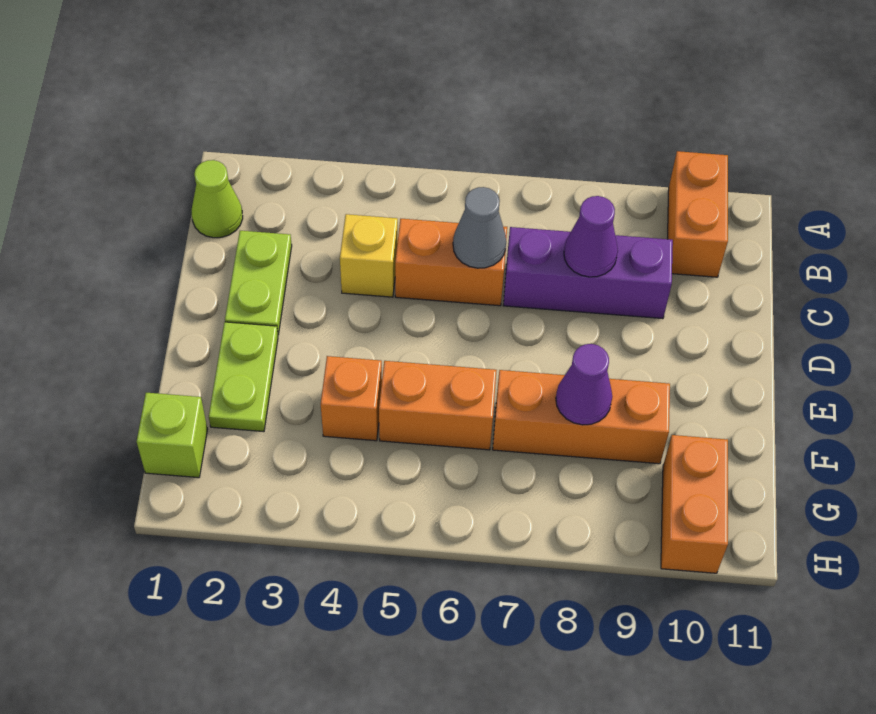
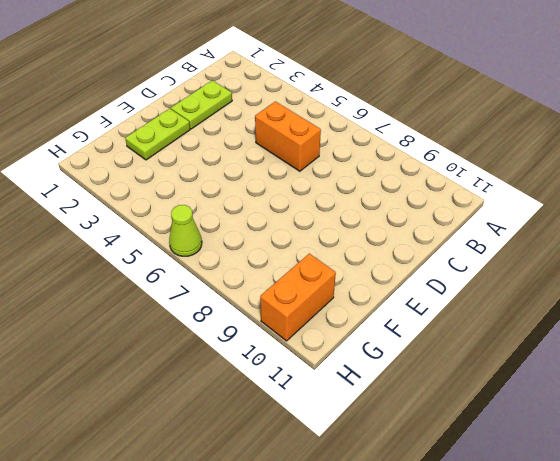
lime 1x1 cone [169,205,202,256] -> lime 1x1 cone moved to [192,160,243,238]
none -> orange 1x2 brick [668,151,728,277]
none -> yellow 1x1 brick [340,214,398,297]
none -> purple 1x3 brick [503,227,673,319]

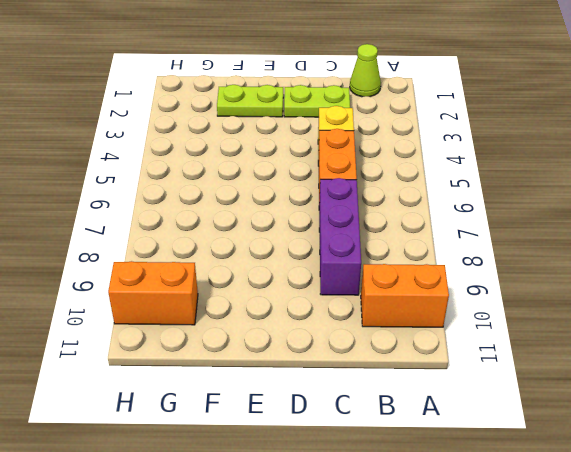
none -> orange 1x1 brick [321,356,382,441]
none -> orange 1x2 brick [379,361,497,450]
none -> orange 1x3 brick [493,370,670,464]

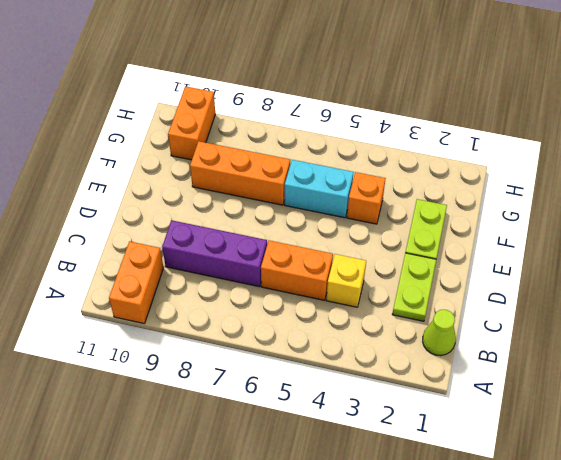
cyan 1x2 brick [285,160,354,218] -> orange 1x2 brick [379,361,497,450]
none -> lime 1x1 brick [137,393,207,478]
none -> grey 1x1 cone [453,187,506,268]
none -> purple 1x1 cone [564,196,618,277]

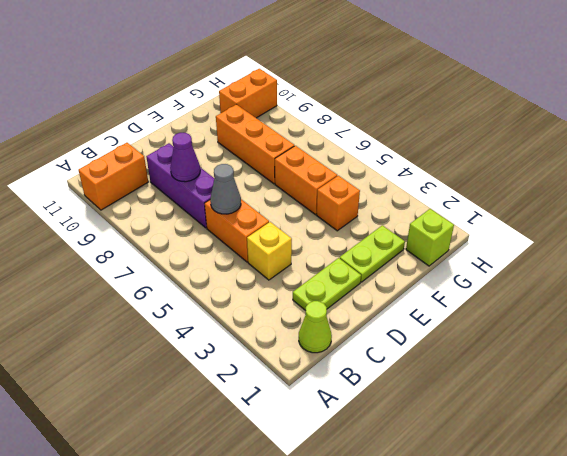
none -> purple 1x1 cone [556,344,612,425]

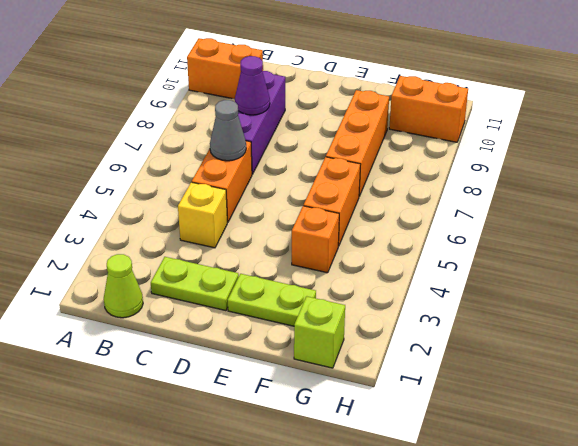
none -> purple 1x1 cone [556,344,612,425]

